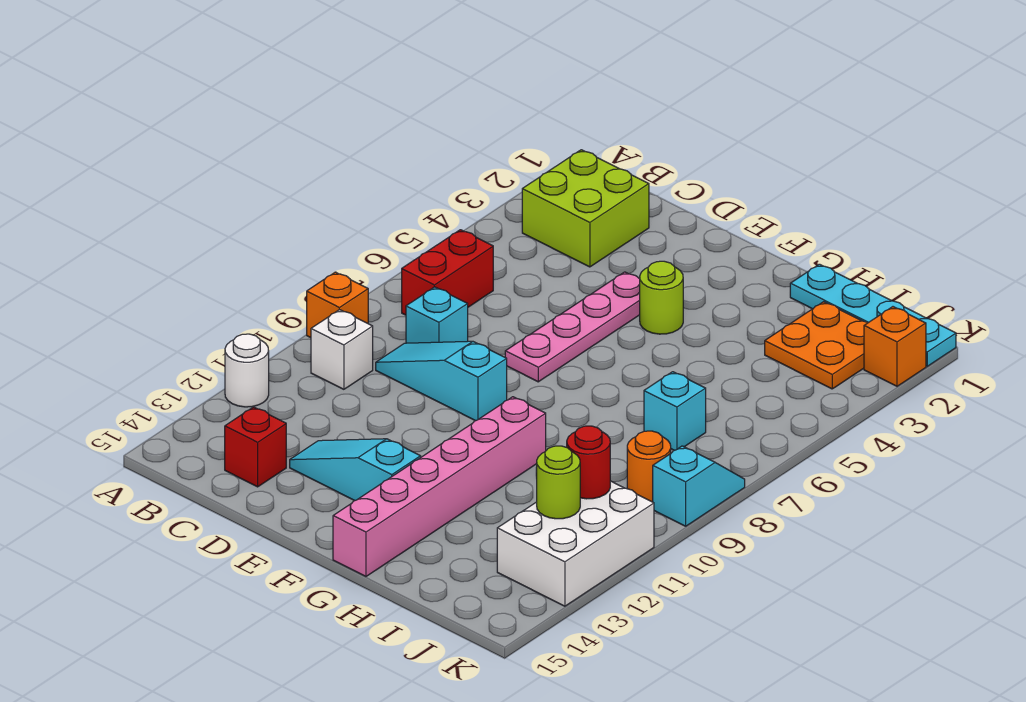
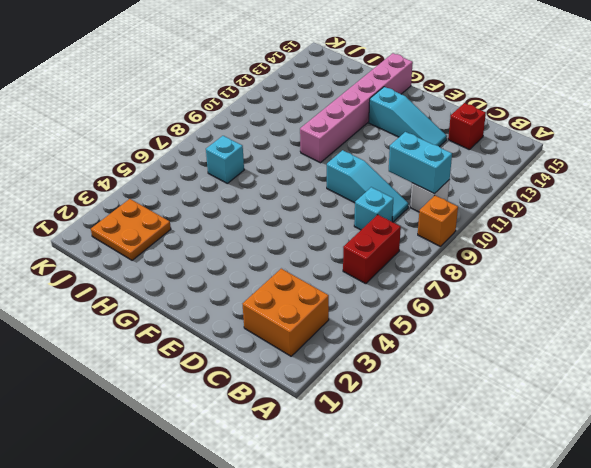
orange 2x2 brick [243,269,329,356] -> lime 2x2 brick [522,150,649,267]
cyan 1x2 brick [389,132,452,194] -> none
none -> white 1x1 round brick [225,334,269,407]
none -> pink 1x4 plate [505,272,640,382]
none -> lime 1x1 round brick [640,261,683,334]

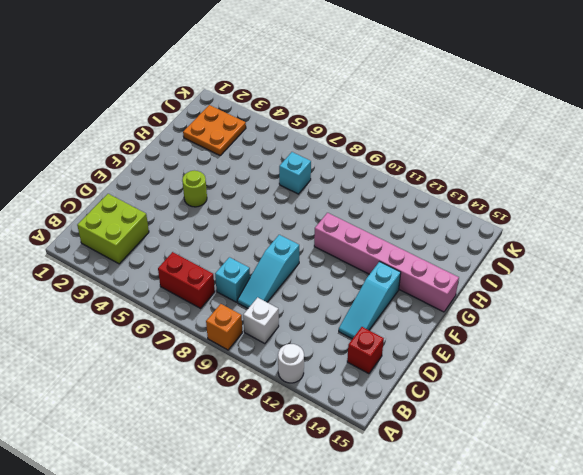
none -> pink 1x4 plate [505,272,640,382]
none -> cyan 1x4 plate [790,264,956,366]
none -> orange 1x1 round brick [627,431,671,502]

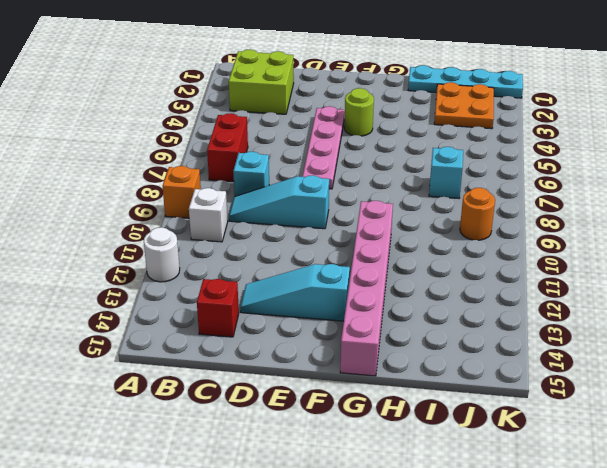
none -> white 2x3 brick [497,481,654,606]
none -> orange 1x1 brick [864,307,926,386]
none -> cyan 1x2 slope [653,446,745,526]

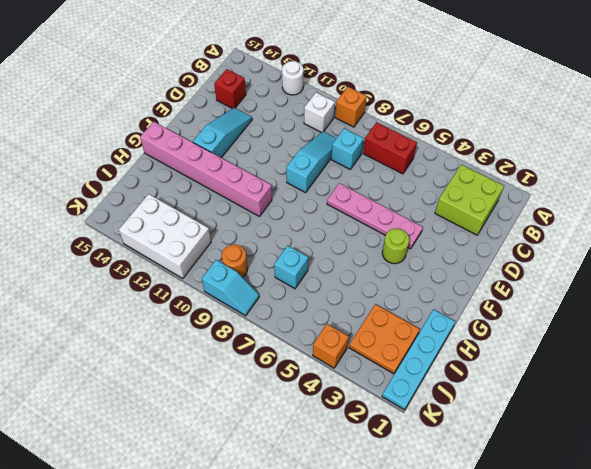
orange 1x1 brick [313,324,349,368] -> orange 1x1 brick moved to [864,307,926,386]
none -> red 1x1 round brick [567,426,610,499]
none -> lime 1x1 round brick [537,446,580,519]

